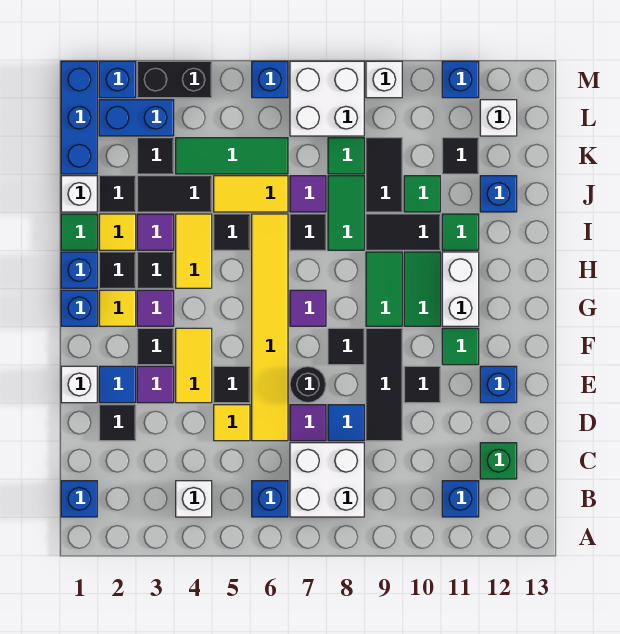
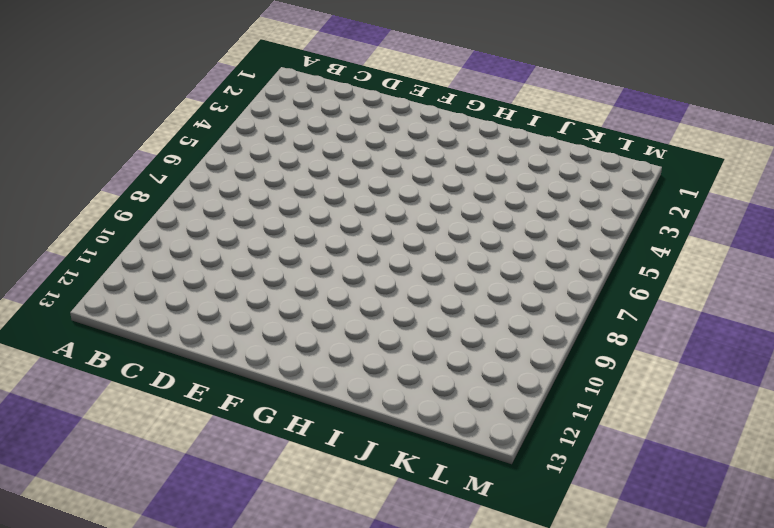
none -> blue 1x1 brick [61,481,97,517]
none -> white 1x1 brick [176,481,212,517]
none -> blue 1x1 brick [252,481,288,517]
none -> white 2x2 brick [290,443,364,517]

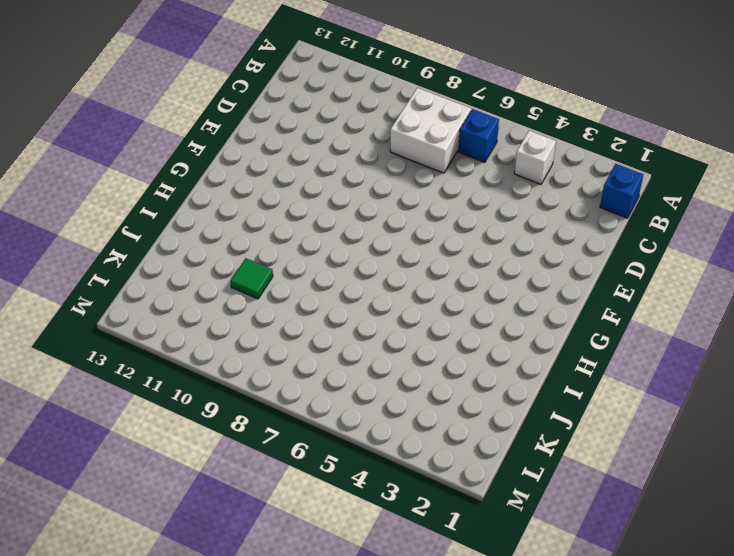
none -> blue 1x1 brick [442,481,479,517]
none -> green 1x1 brick [480,443,517,479]
none -> black 1x1 tile [99,405,136,441]
none -> yellow 1x1 tile [214,405,250,441]

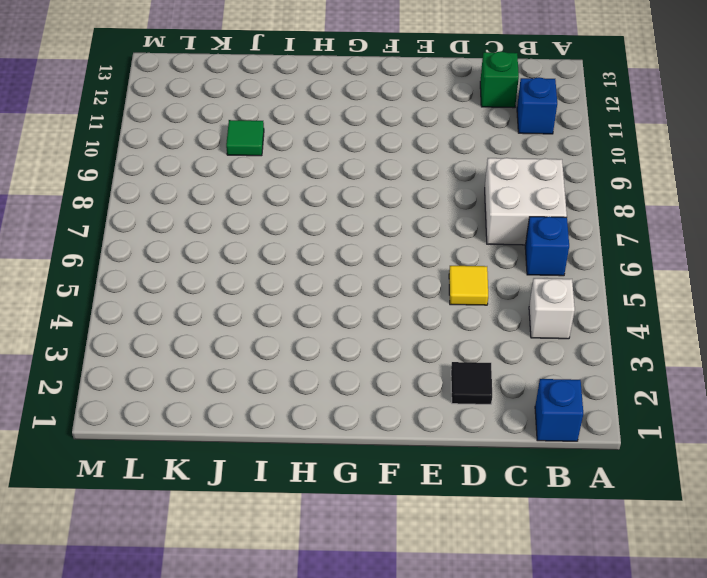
none -> yellow 1x6 tile [252,214,288,441]
none -> purple 1x1 tile [290,405,326,441]
none -> blue 1x1 tile [328,405,364,441]
none -> black 1x3 tile [366,328,402,441]

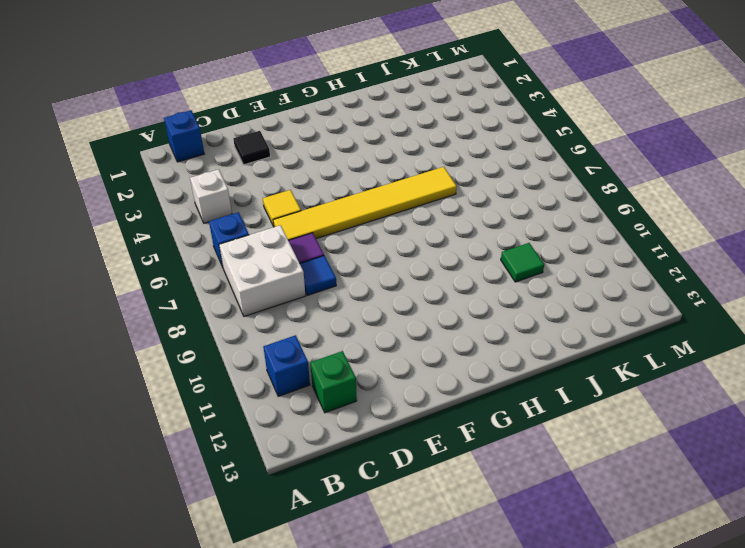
none -> black 1x3 tile [366,328,402,441]
none -> white 1x1 brick [61,366,97,403]
none -> blue 1x1 tile [99,366,136,403]
none -> purple 1x1 tile [137,366,174,403]

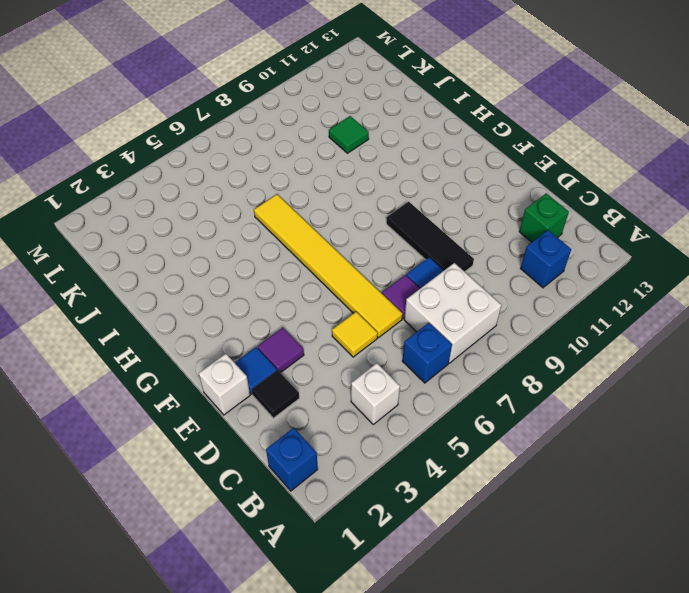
none -> yellow 1x2 tile [176,328,212,403]
none -> black 1x1 tile [214,366,250,403]
none -> black 1x1 round brick [290,366,326,403]
none -> black 1x1 tile [404,366,440,403]

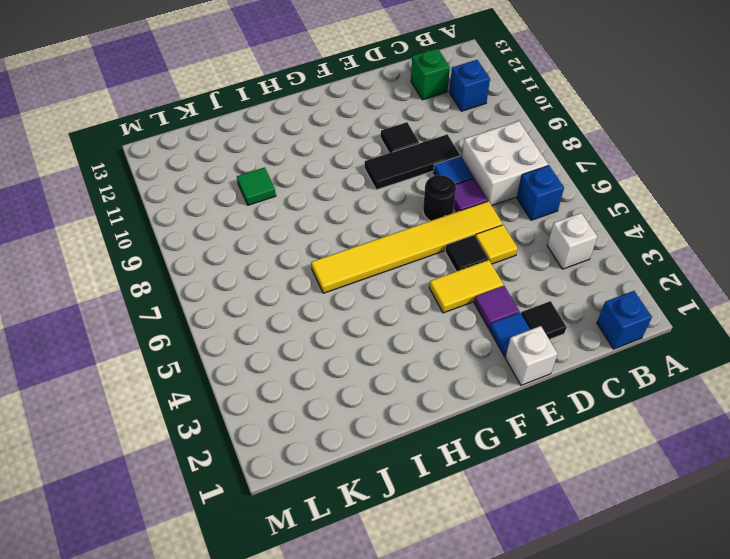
none -> blue 1x1 brick [480,366,517,403]
none -> black 1x1 tile [137,328,174,365]
none -> black 1x1 tile [328,328,364,365]
none -> green 1x1 tile [442,328,479,365]

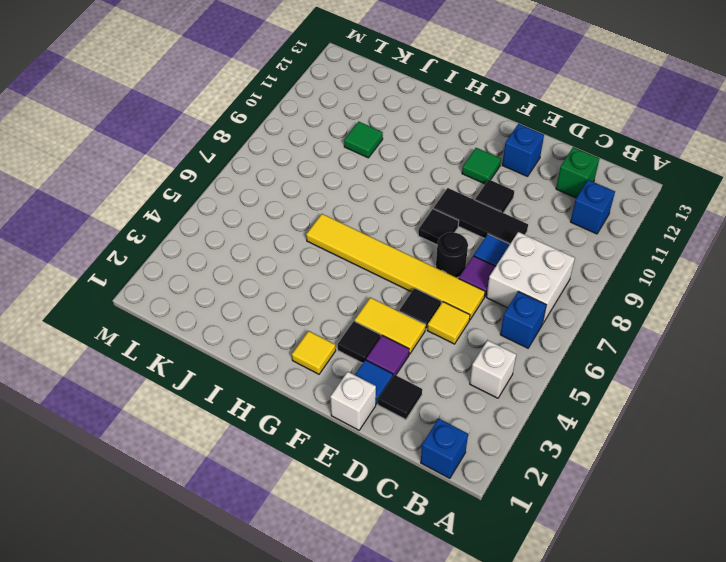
none -> blue 1x1 brick [61,290,97,326]
none -> purple 1x1 tile [137,290,174,326]
none -> purple 1x1 tile [290,290,326,326]
none -> green 1x2 tile [366,252,402,326]

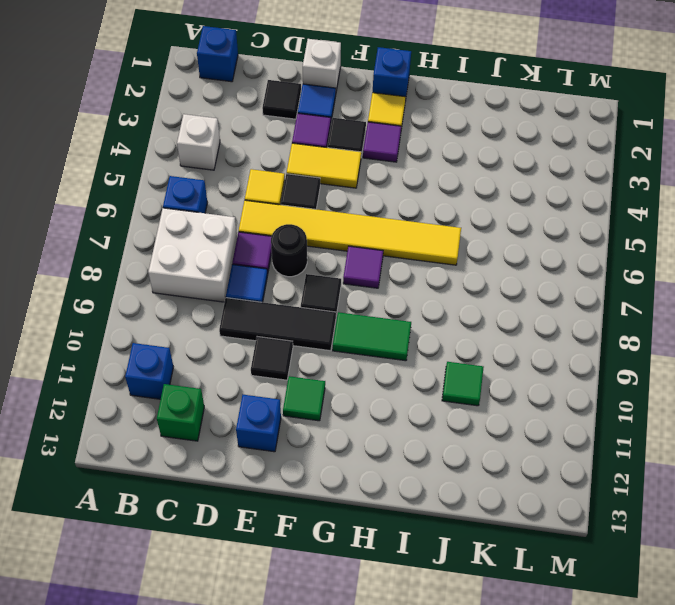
none -> green 1x2 tile [404,252,440,326]
none -> white 1x2 brick [442,252,479,326]
none -> blue 1x1 brick [61,252,97,288]
none -> black 1x1 tile [99,252,136,288]

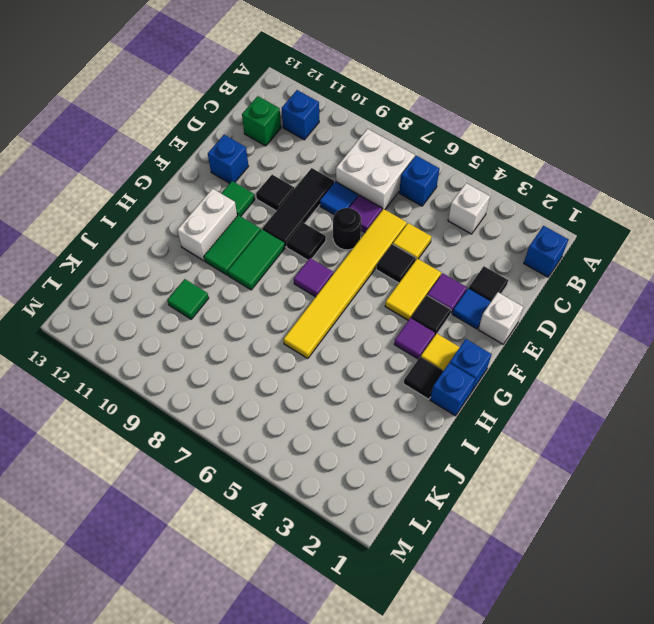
none -> black 1x1 tile [137,252,174,288]
none -> yellow 1x2 tile [176,214,212,288]
none -> green 1x1 tile [61,214,97,250]
none -> yellow 1x1 tile [99,214,136,250]

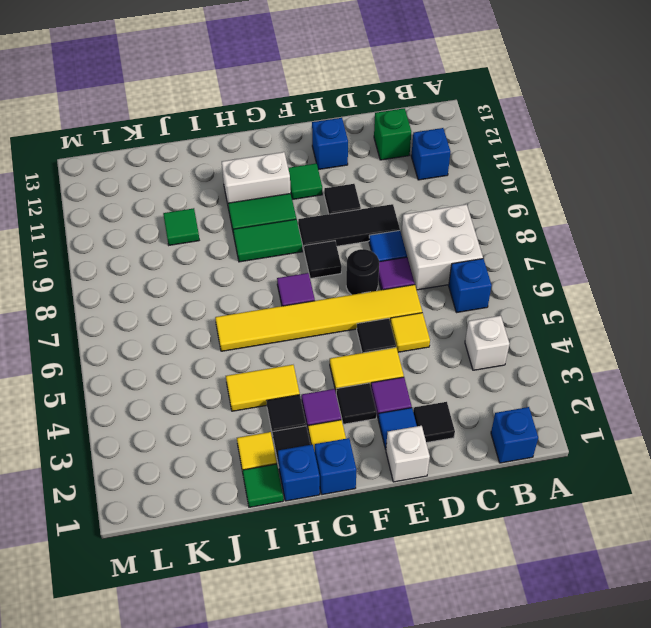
none -> purple 1x1 tile [137,214,174,250]
none -> black 1x1 tile [214,214,250,250]
none -> black 1x1 tile [290,214,326,250]
none -> green 1x2 tile [328,176,364,250]

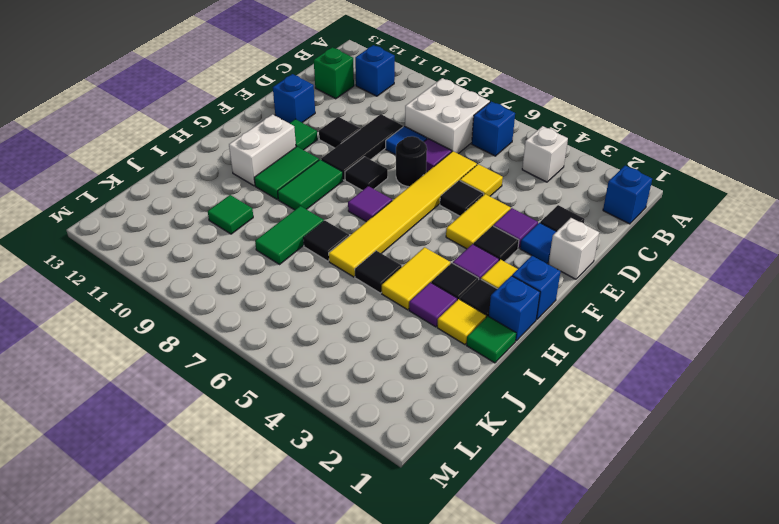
none -> black 1x2 tile [366,214,440,250]
none -> green 1x1 tile [442,214,479,250]
none -> white 1x1 brick [61,176,97,212]
none -> black 1x1 tile [99,176,136,212]

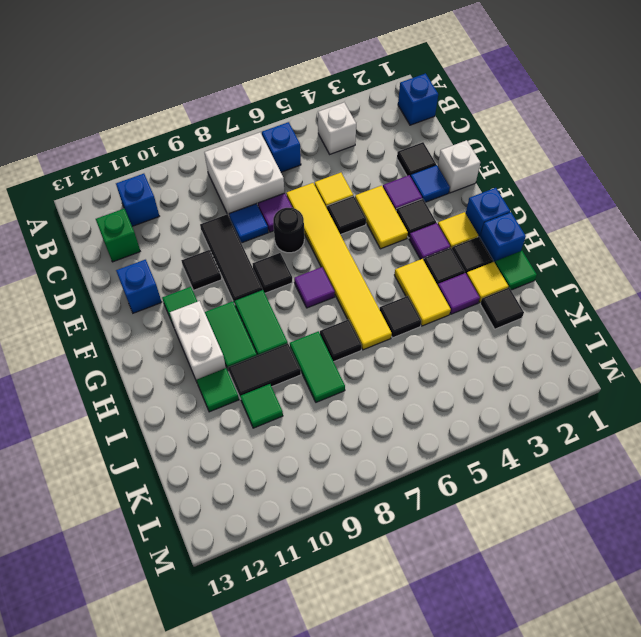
none -> white 1x1 brick [61,176,97,212]
none -> black 1x2 tile [137,176,212,212]
none -> yellow 1x2 tile [214,176,288,212]
none -> purple 1x1 tile [290,176,326,212]

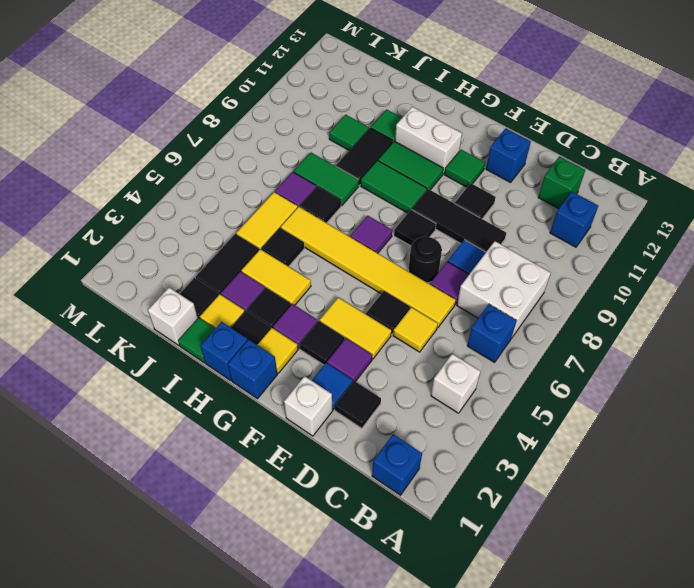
none -> black 1x2 tile [366,138,402,212]
none -> blue 1x1 brick [480,176,517,212]
none -> blue 1x3 brick [61,61,97,174]
none -> black 1x1 tile [137,138,174,174]

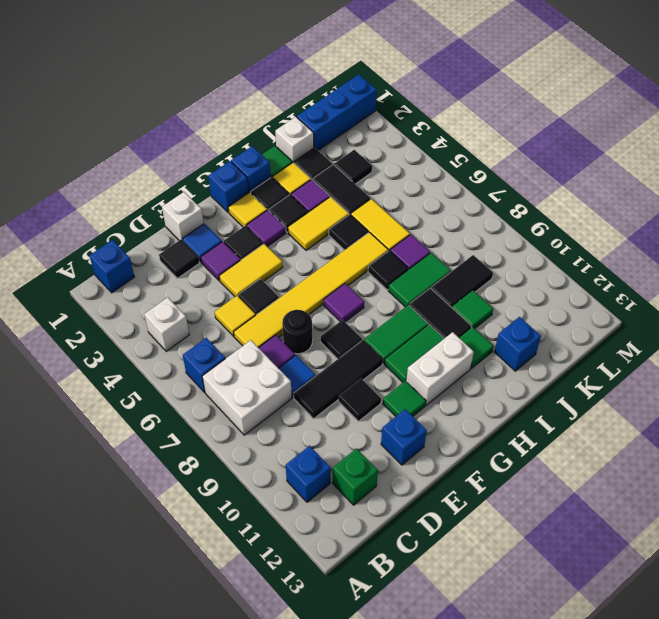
none -> green 1x3 tile [176,138,288,174]
none -> green 1x1 tile [328,138,364,174]
none -> black 1x1 tile [442,138,479,174]
none -> blue 1x2 brick [99,100,174,136]

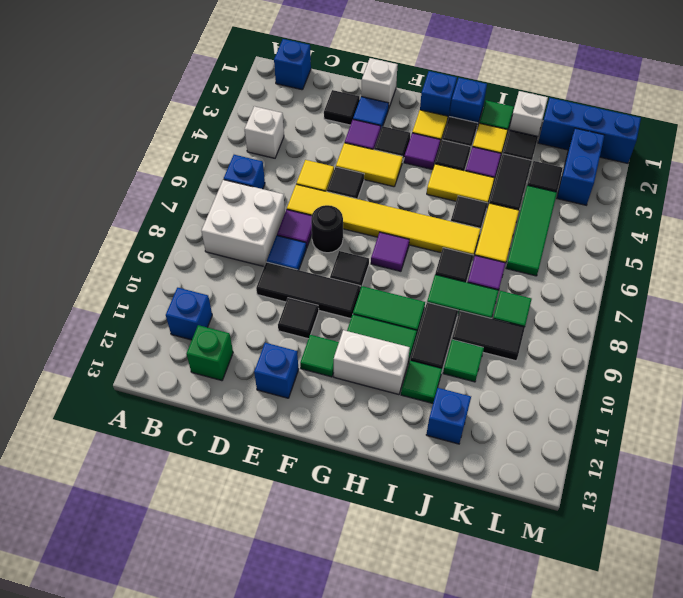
none -> black 1x1 tile [442,138,479,174]
none -> white 2x2 brick [290,61,364,136]
none -> white 1x1 brick [480,100,517,136]
none -> blue 1x1 brick [99,61,136,98]

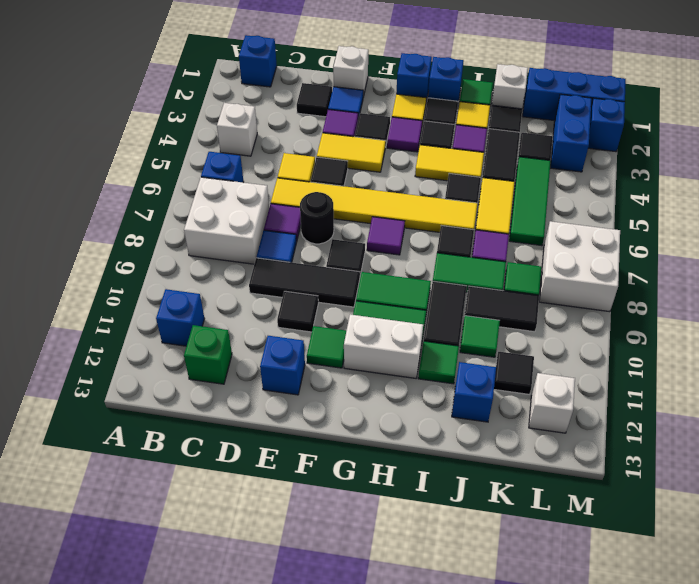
none -> black 1x2 brick [137,61,212,98]
none -> blue 1x1 brick [252,61,288,98]
none -> white 1x1 brick [366,61,402,98]
none -> blue 1x1 brick [442,61,479,98]

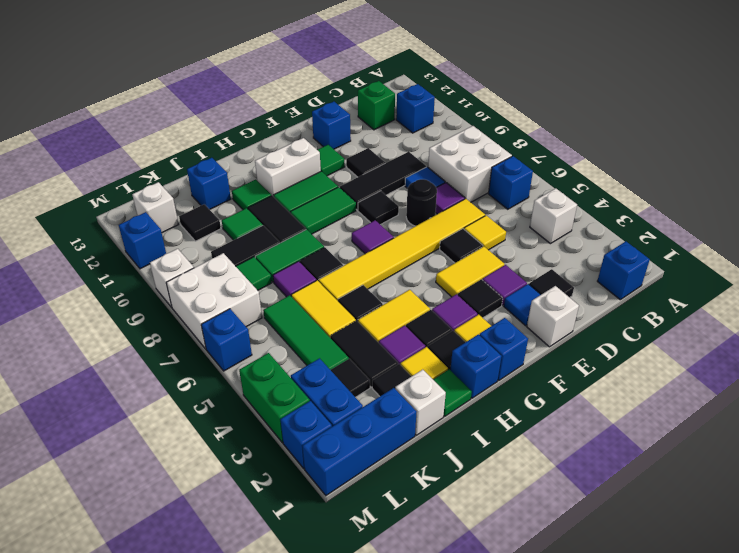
green 1x2 brick [239,353,310,443] -> black 1x2 brick [137,61,212,98]

